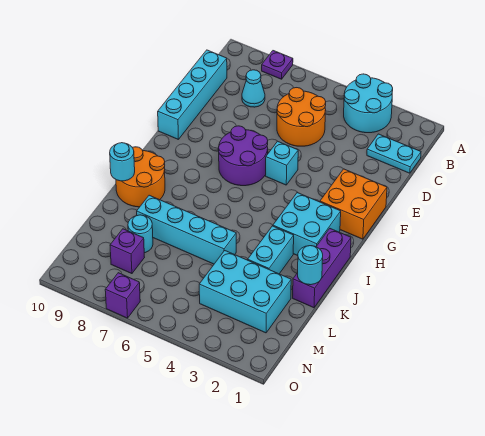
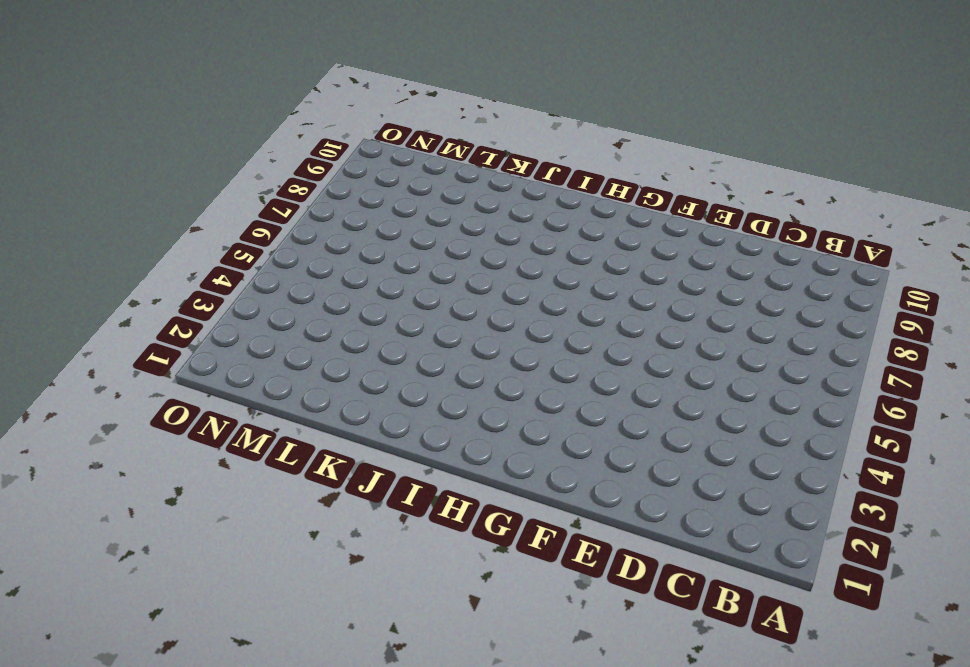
none -> cyan 2x2 round brick [344,74,393,133]
none -> purple 1x1 plate [262,51,293,79]
none -> cyan 1x2 plate [367,134,421,173]

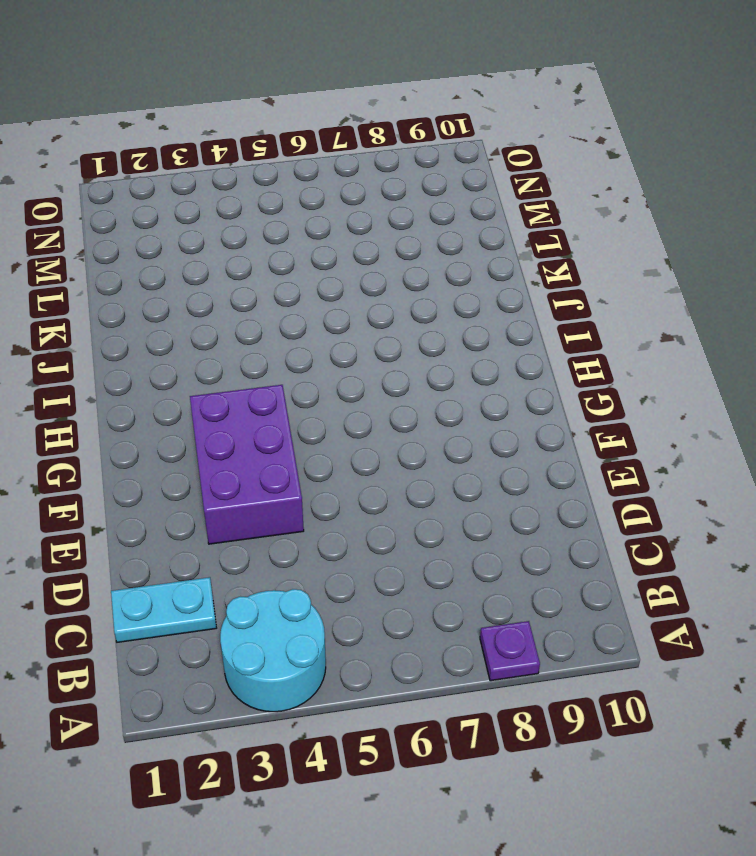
purple 2x3 brick [190,385,304,544] -> none
none -> orange 2x2 round brick [277,88,326,146]
none -> cyan 1x1 cone [242,70,265,107]
none -> cyan 1x4 brick [158,50,227,140]

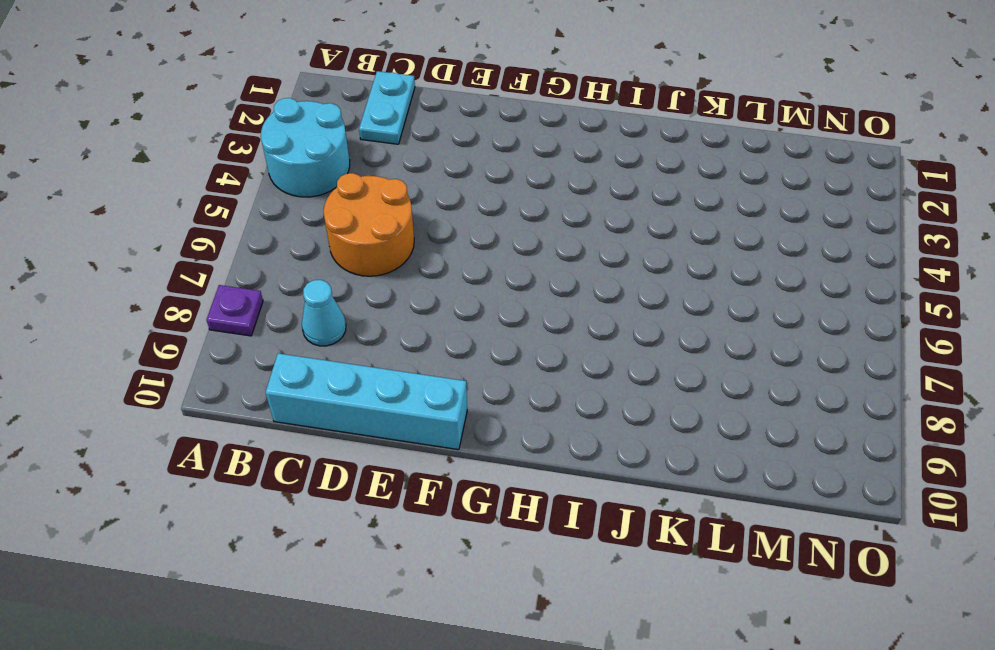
none -> orange 2x2 brick [320,169,387,239]
none -> cyan 1x1 brick [266,141,298,185]
none -> purple 2x2 round brick [218,126,268,186]

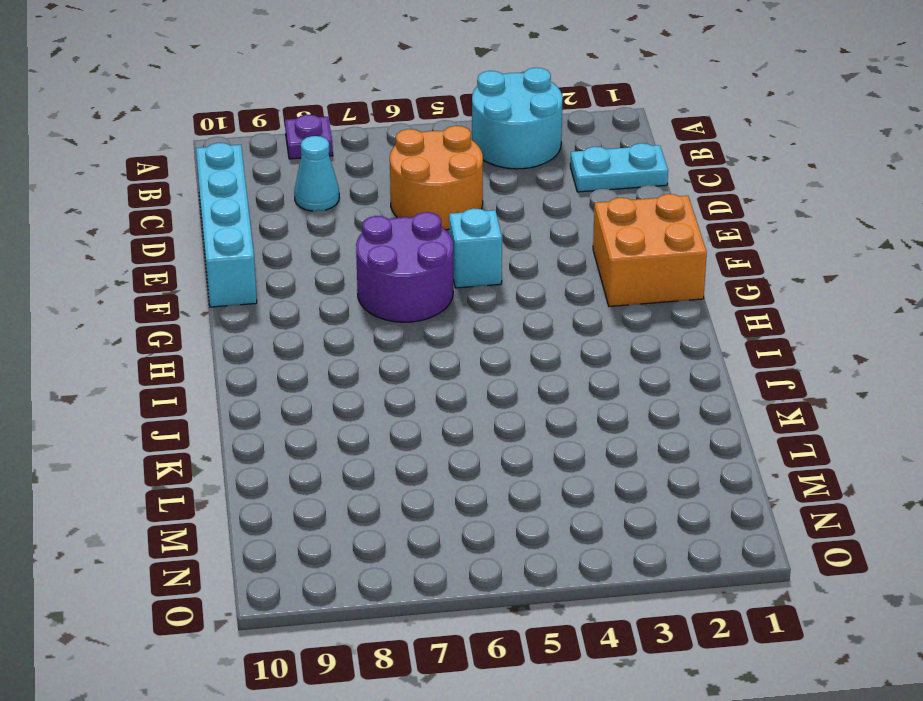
none -> cyan 2x2 brick [273,193,341,256]
none -> purple 1x3 brick [293,229,351,308]
none -> orange 2x2 round brick [116,147,165,207]

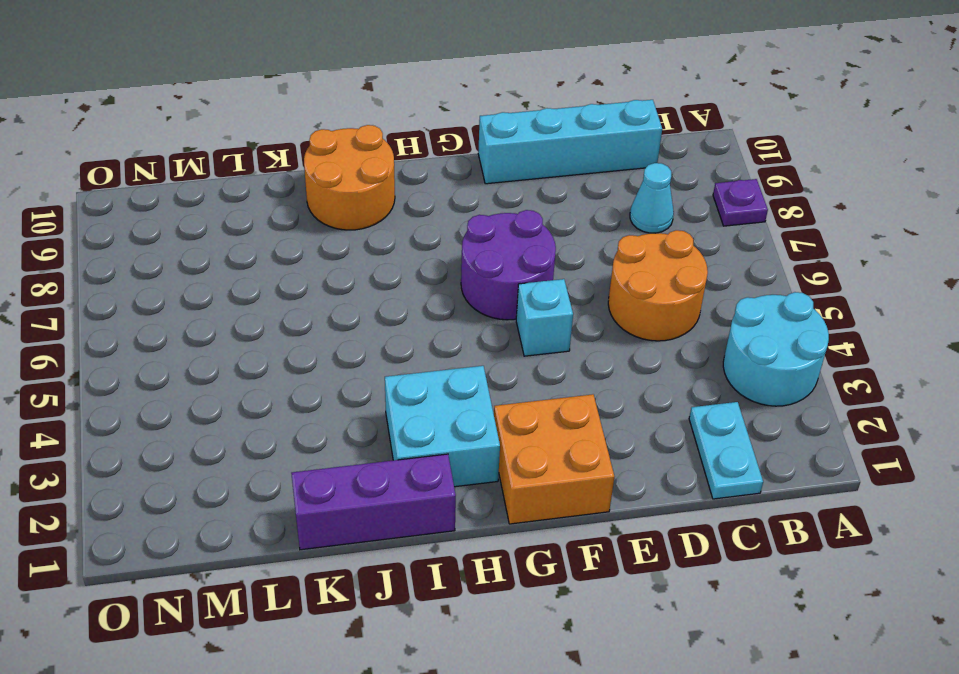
none -> cyan 1x2 brick [248,226,294,274]
none -> cyan 1x4 brick [137,195,236,264]
none -> cyan 2x3 brick [199,251,291,333]

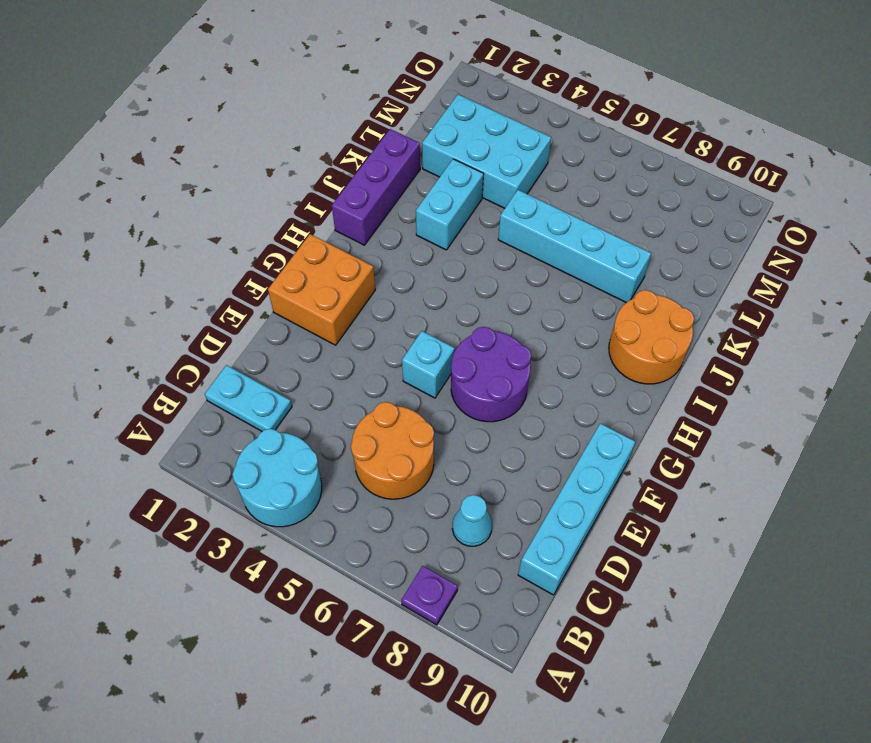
none -> cyan 2x2 brick [273,193,341,256]
none -> cyan 1x1 round brick [128,215,153,253]
none -> purple 1x1 brick [110,229,145,274]

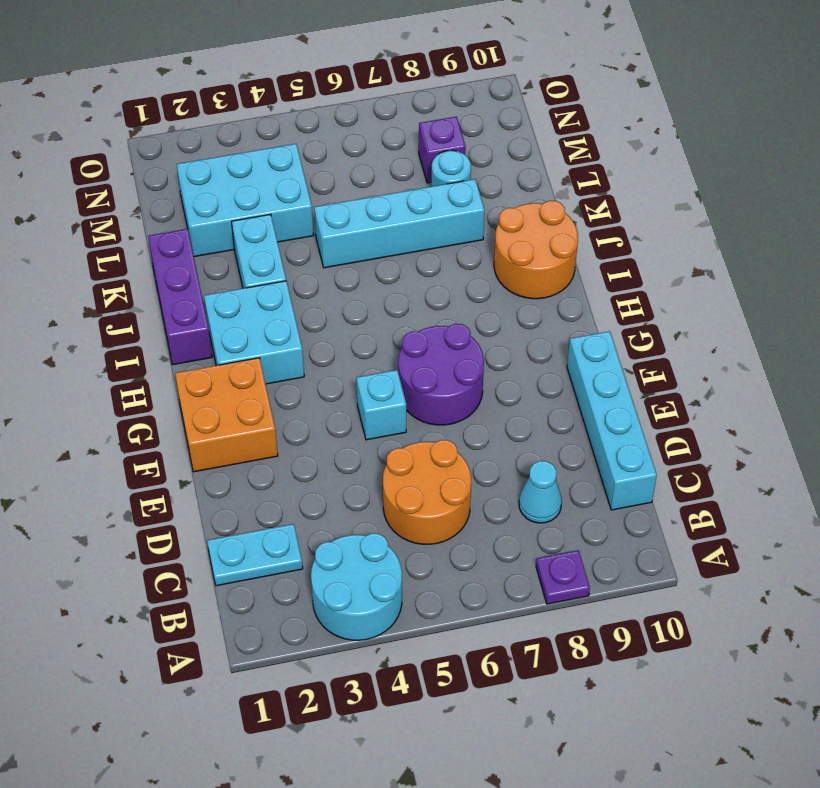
none -> purple 1x1 brick [105,273,140,318]
none -> cyan 1x1 round brick [110,143,135,181]
none -> cyan 1x1 round brick [298,246,323,285]

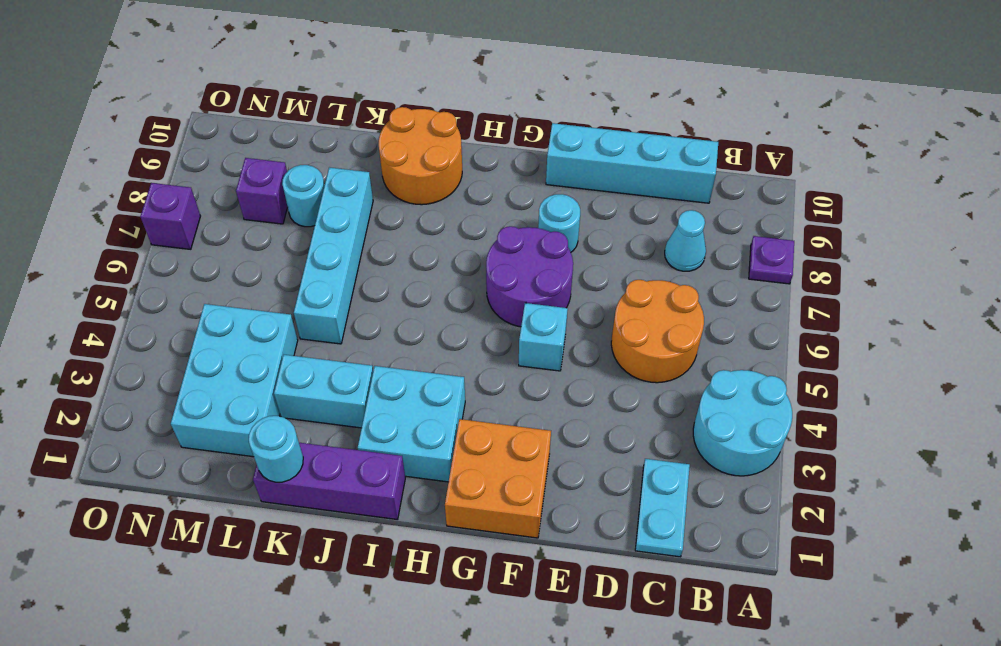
cyan 1x1 round brick [538,194,580,252] -> cyan 1x1 round brick moved to [110,143,135,181]

